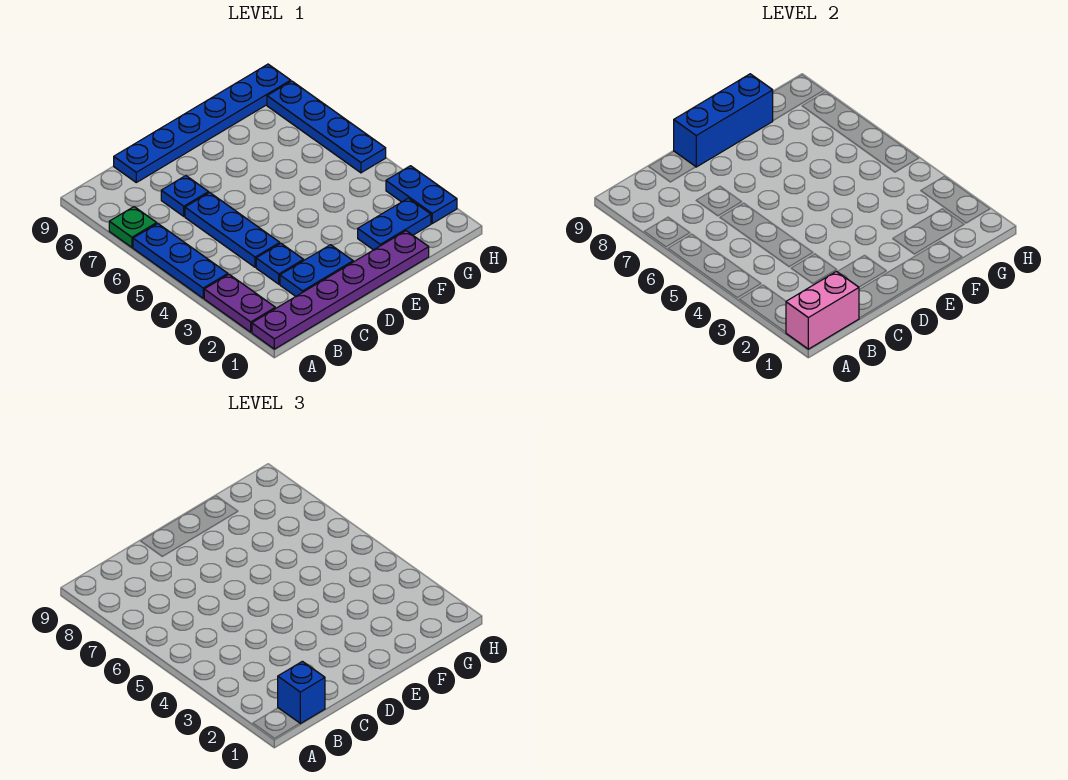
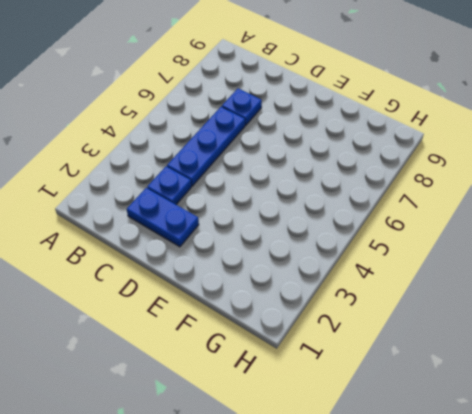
none -> purple 1x6 plate [252,231,429,349]
none -> purple 1x2 plate [204,274,275,332]
none -> blue 1x3 plate [133,223,228,298]

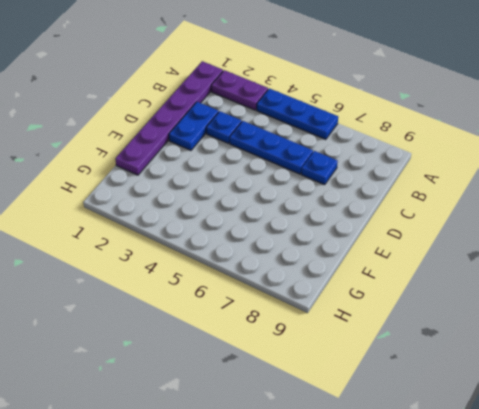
none -> green 1x1 plate [109,207,157,247]
none -> blue 1x6 plate [114,64,291,182]
none -> blue 1x2 plate [358,198,431,250]

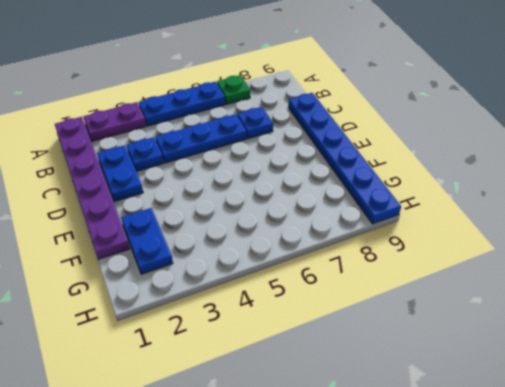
none -> blue 1x2 plate [386,166,457,223]
none -> blue 1x4 plate [267,81,386,173]
none -> pink 1x2 brick [786,271,859,349]

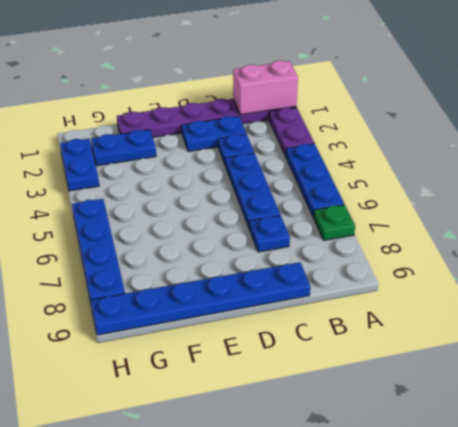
none -> blue 1x3 brick [674,74,773,167]
none -> blue 1x1 brick [278,661,325,724]

